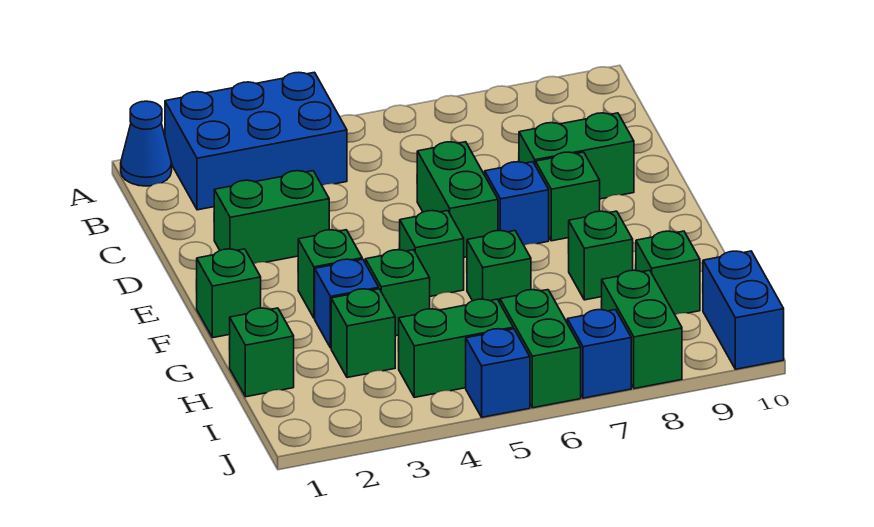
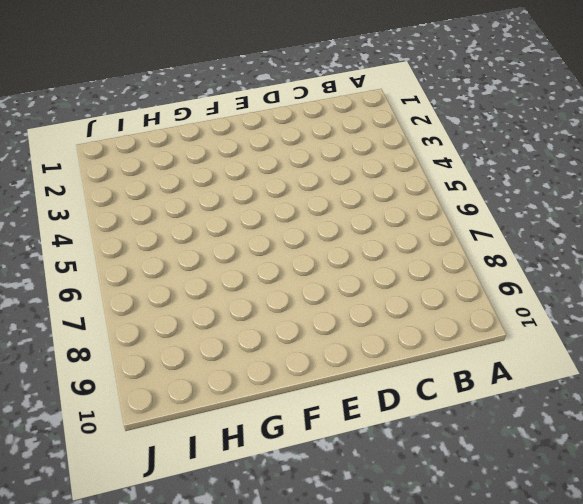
none -> blue 1x1 cone [121,101,172,186]
none -> blue 2x3 brick [165,72,347,210]
none -> green 1x2 brick [214,171,329,264]

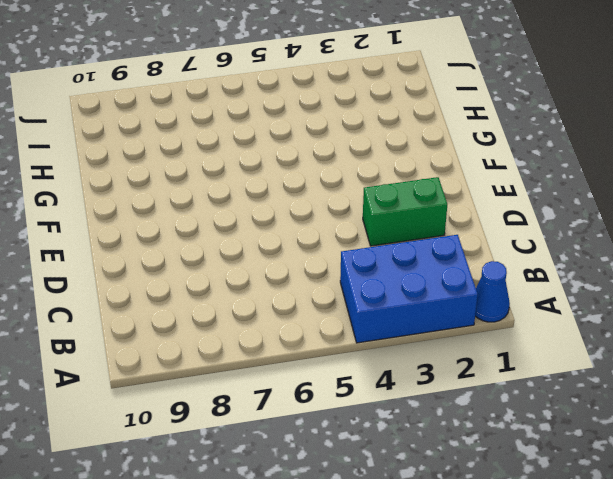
none -> green 1x2 brick [417,142,498,257]
none -> green 1x2 brick [519,113,634,199]
none -> blue 1x1 brick [485,162,549,245]

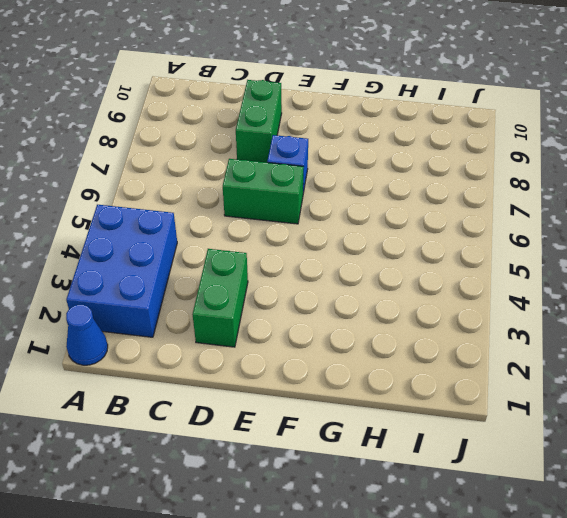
none -> green 1x1 brick [536,152,600,241]
none -> green 1x1 brick [196,249,261,338]
none -> green 1x1 brick [298,230,362,318]

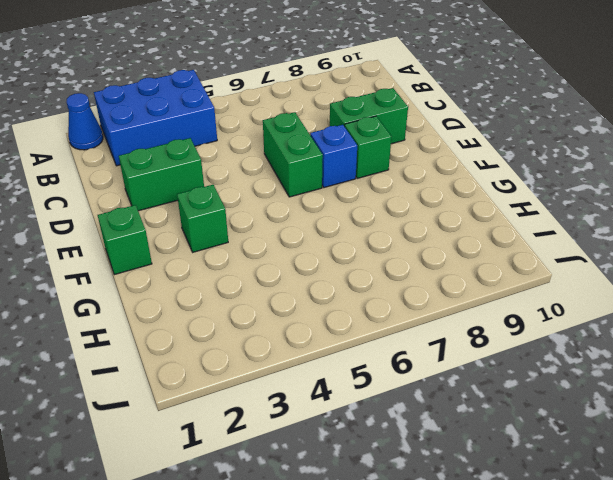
none -> green 1x1 brick [400,211,464,296]
none -> blue 1x1 brick [315,259,379,348]
none -> green 1x1 brick [365,250,430,336]

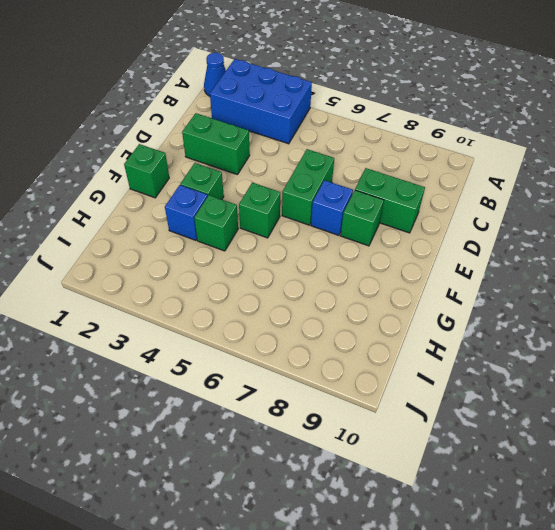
none -> green 1x1 brick [467,231,531,302]
none -> green 1x1 brick [569,211,633,300]
none -> green 1x1 brick [229,308,294,397]

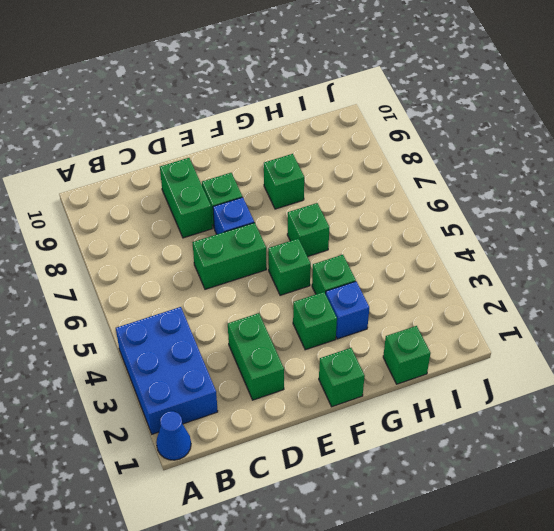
none -> green 1x1 brick [331,289,395,378]
none -> green 1x1 brick [636,231,700,315]
none -> green 1x2 brick [398,299,513,397]

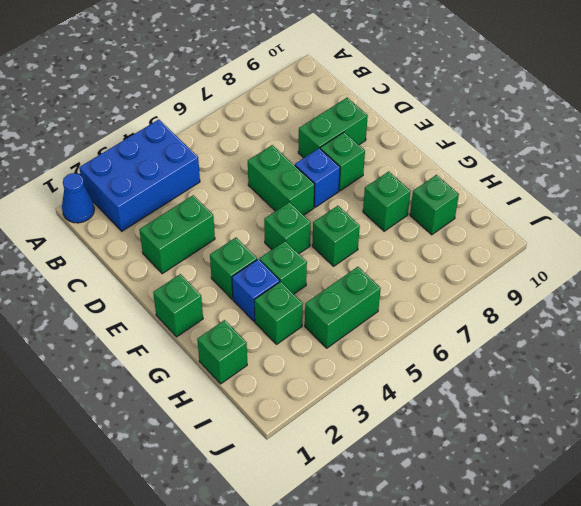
none -> green 1x2 brick [500,290,581,408]
none -> green 1x2 brick [602,270,682,389]
none -> blue 1x2 brick [703,251,784,369]

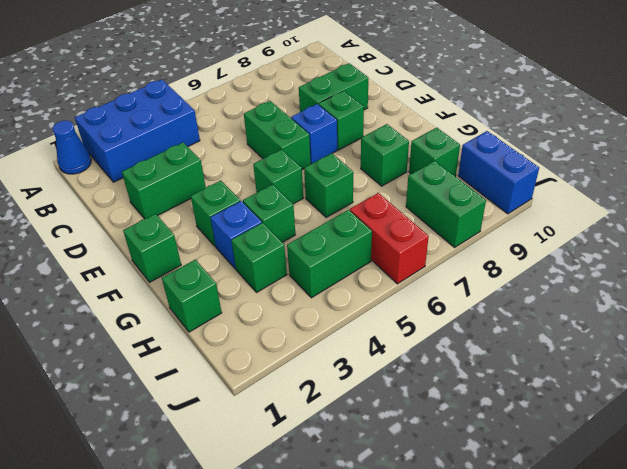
red 1x2 brick [350,193,429,284] -> green 1x2 brick [500,290,581,408]
none -> blue 1x1 brick [466,329,530,417]
none -> blue 1x1 brick [567,309,631,398]

